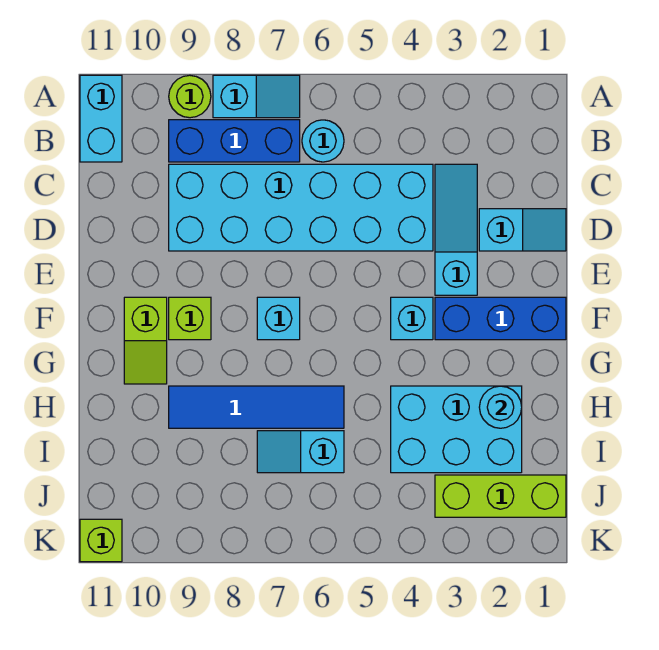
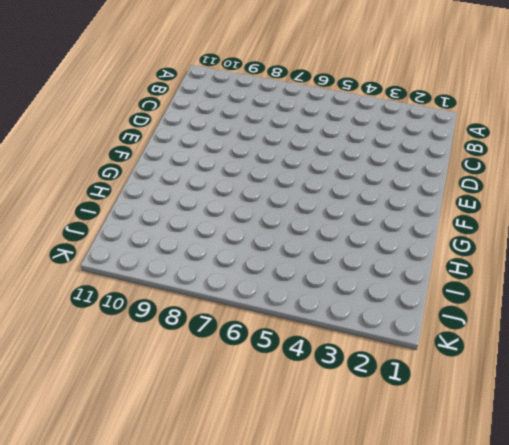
none -> cyan 1x2 slope [213,75,300,118]
none -> lime 1x1 round brick [169,75,211,118]
none -> cyan 1x2 brick [80,75,122,162]

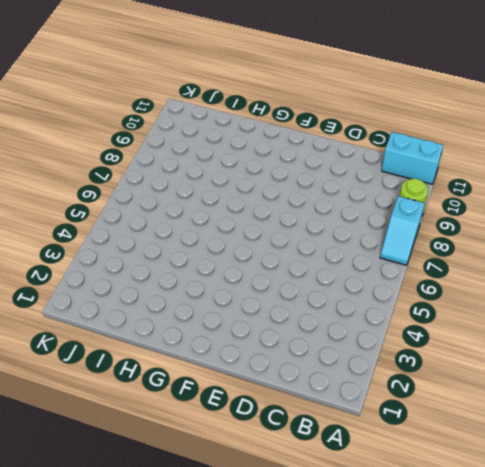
none -> cyan 1x1 round brick [302,120,344,162]
none -> blue 1x3 brick [169,120,300,162]
none -> cyan 1x3 slope [435,164,477,295]

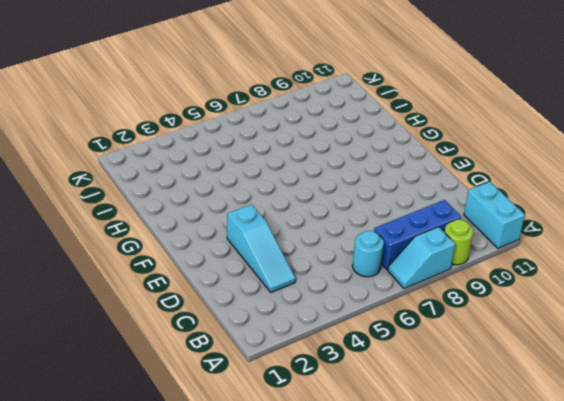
none -> cyan 2x6 brick [169,164,433,251]
none -> cyan 1x2 slope [479,209,566,251]
none -> blue 1x3 brick [435,297,566,340]

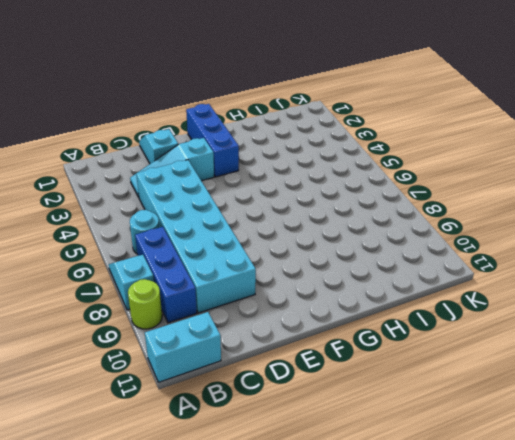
none -> cyan 1x1 brick [391,297,433,340]
none -> cyan 1x1 brick [257,297,300,340]
none -> lime 1x1 brick [169,297,211,340]

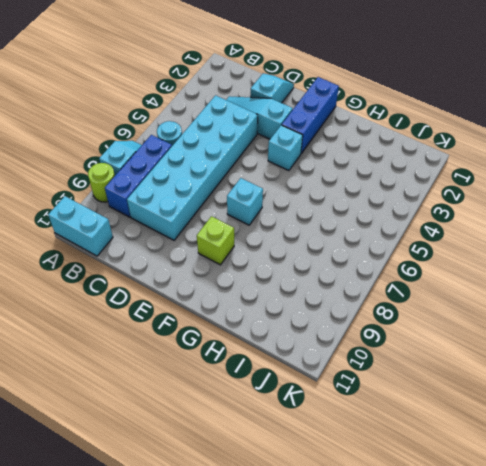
none -> lime 1x2 slope [124,297,167,384]
none -> cyan 2x3 brick [391,386,522,473]
none -> blue 1x4 tile [169,386,344,428]

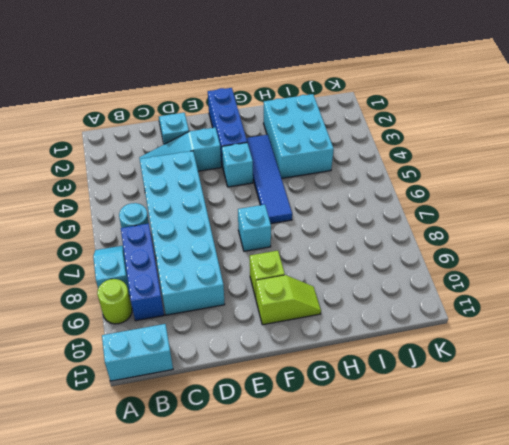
blue 1x4 tile [246,135,292,224] -> blue 1x4 tile moved to [169,386,344,428]
none -> cyan 1x2 slope [257,431,344,473]
none -> lime 1x3 brick [435,475,566,517]
none -> lime 1x1 brick [80,519,122,562]

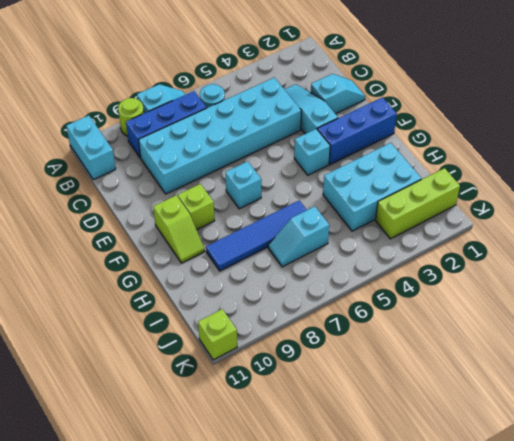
none -> cyan 1x1 round brick [479,386,522,428]

